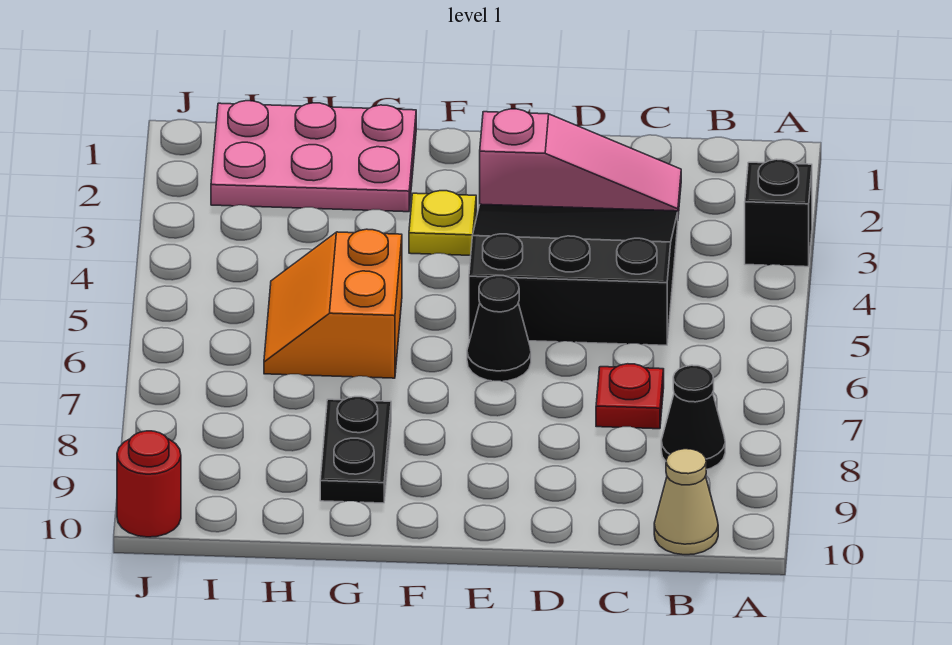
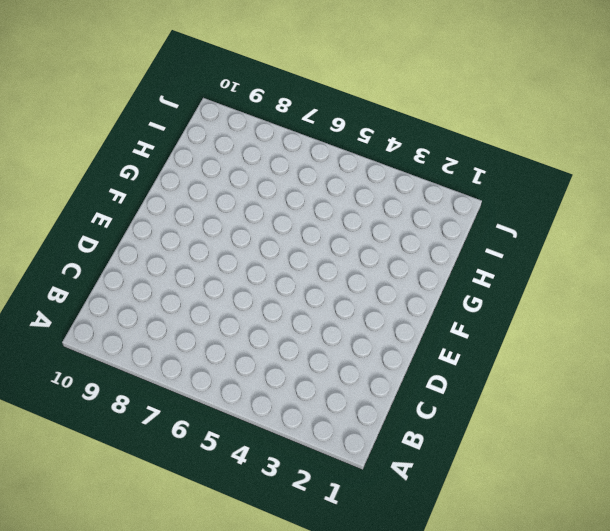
none -> black 1x1 brick [745,159,812,267]
none -> black 1x1 cone [661,365,725,470]
none -> tan 1x1 cone [654,449,718,555]

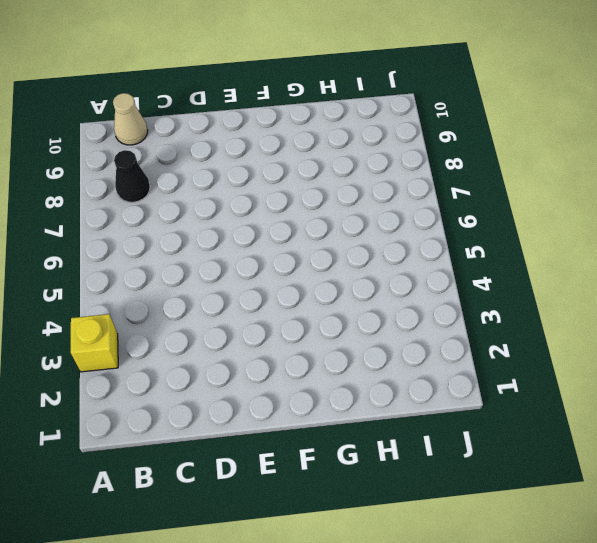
yellow 1x1 brick [71,314,118,372] -> black 1x1 brick [745,159,812,267]
none -> pink 1x3 slope [480,109,681,214]
none -> black 3x3 slope [469,204,678,345]
none -> red 1x1 plate [596,364,664,429]

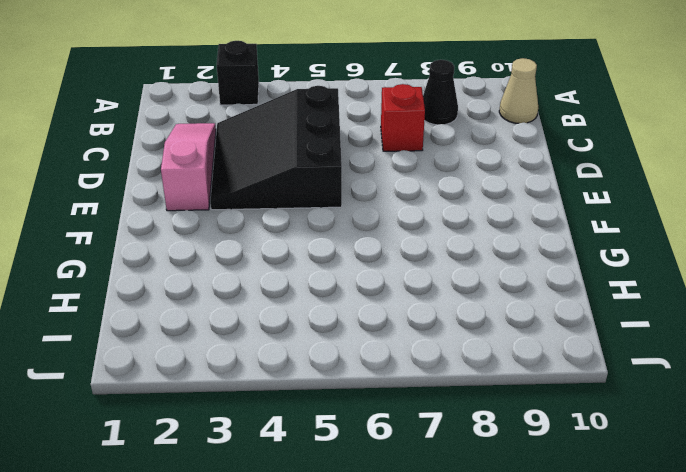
red 1x1 brick [381,84,425,151] -> red 1x1 plate [596,364,664,429]
none -> black 1x1 cone [467,276,531,381]
none -> yellow 1x1 plate [409,191,476,255]
none -> pink 2x3 plate [211,101,416,212]

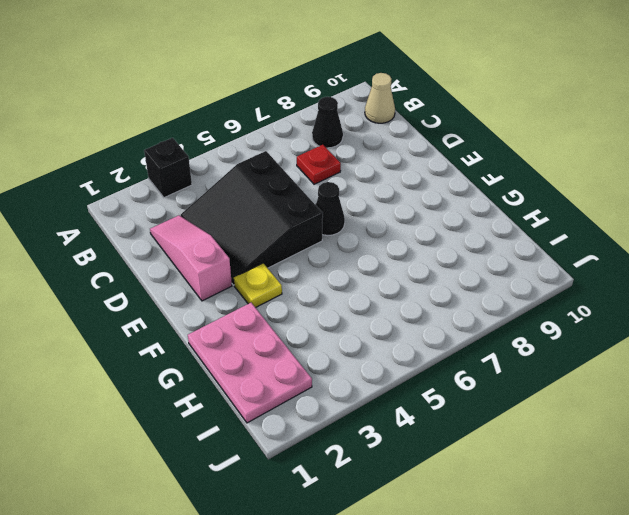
none -> orange 2x2 slope [264,229,402,378]
none -> black 1x2 plate [320,397,391,503]
none -> red 1x1 round brick [117,431,181,537]

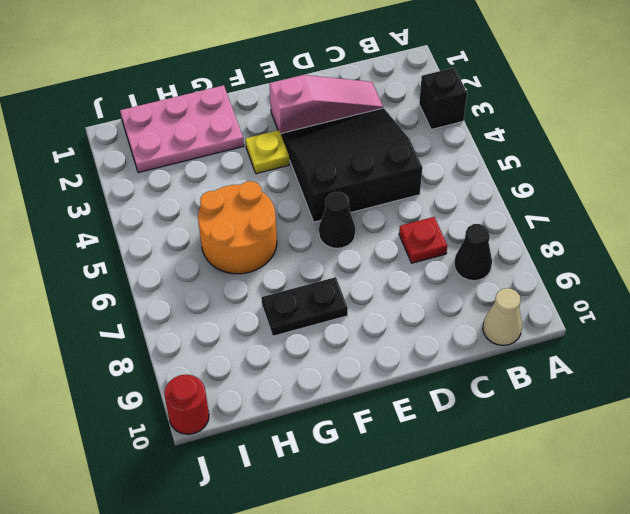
black 1x2 plate [261,277,348,336] -> black 1x2 plate turned to [320,397,391,503]
orange 2x2 round brick [198,181,277,274] -> orange 2x2 slope [264,229,402,378]

